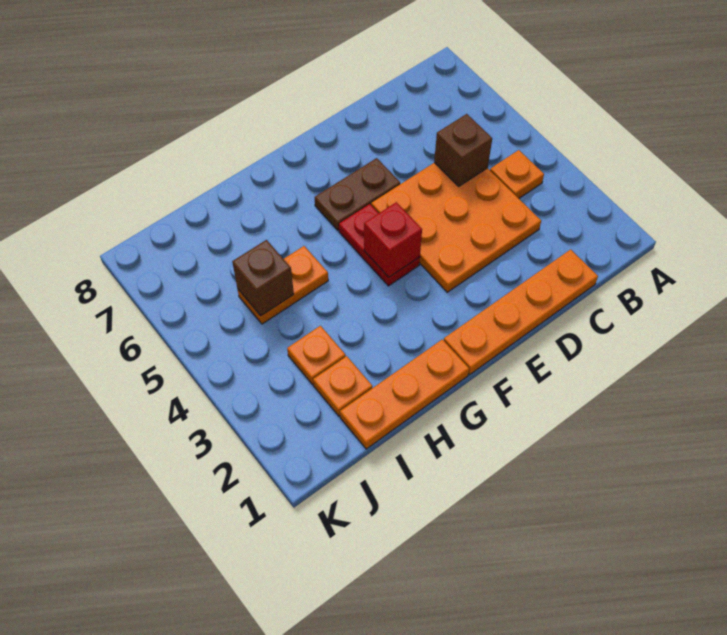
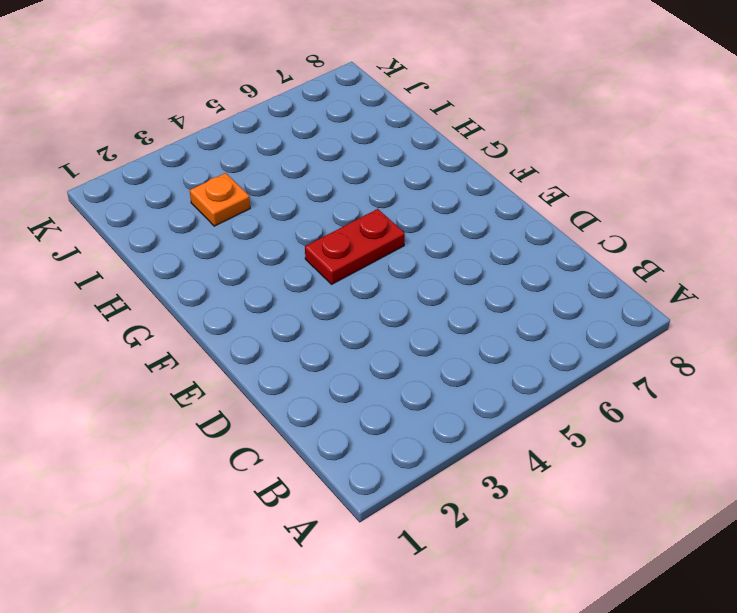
none -> orange 1x1 plate [490,150,544,198]
none -> orange 1x4 plate [444,249,598,375]
none -> orange 3x3 plate [371,163,541,292]

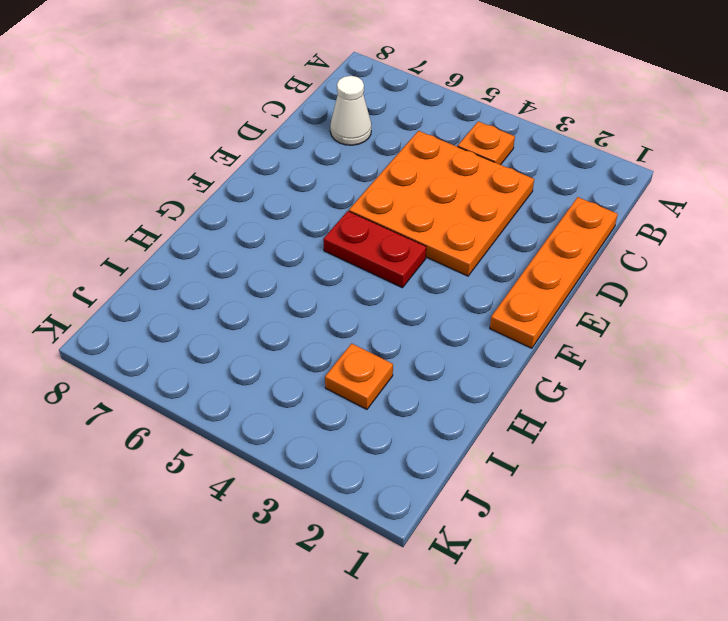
white 1x1 cone [330,76,371,145] -> none
none -> brown 1x2 plate [315,158,400,231]
none -> orange 1x3 plate [340,339,469,449]
none -> orange 1x2 plate [238,246,328,324]

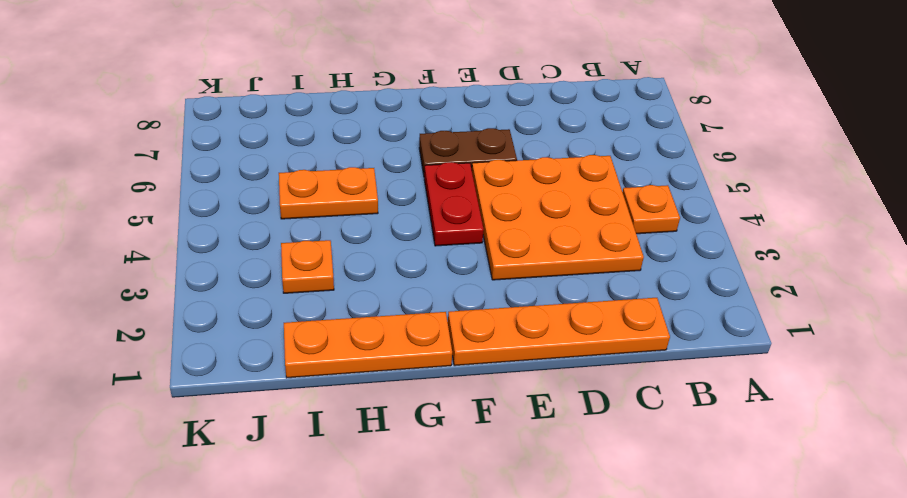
none -> orange 1x1 plate [313,356,372,416]
none -> brown 1x1 brick [434,114,492,186]
none -> red 1x1 brick [364,202,422,277]

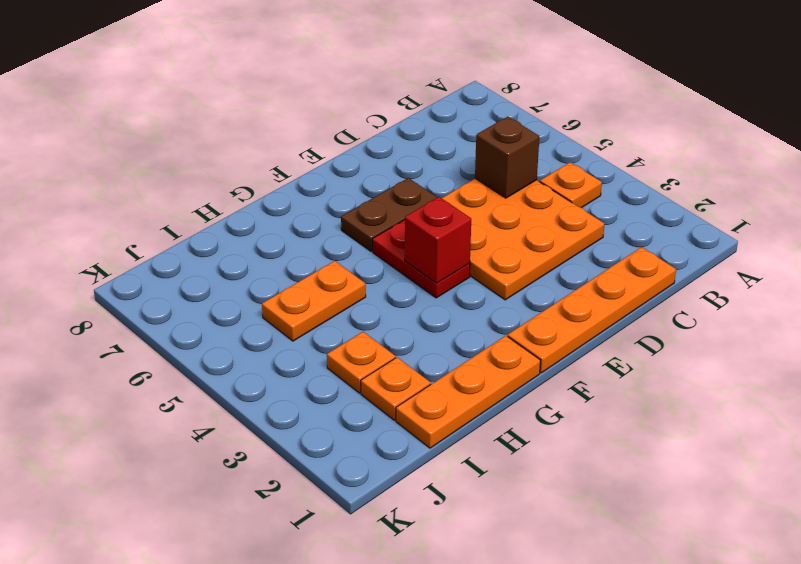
none -> brown 1x1 brick [232,240,294,316]

